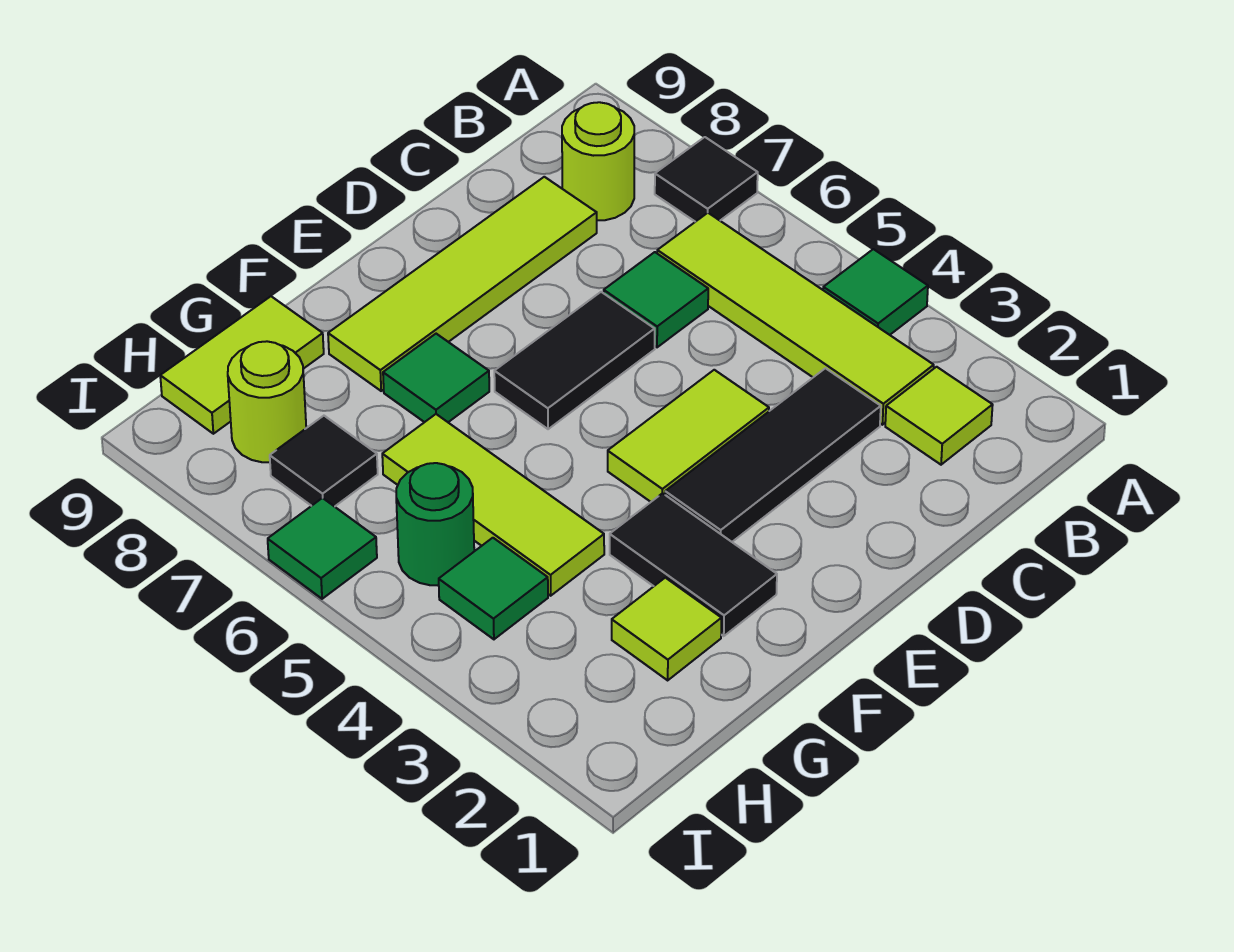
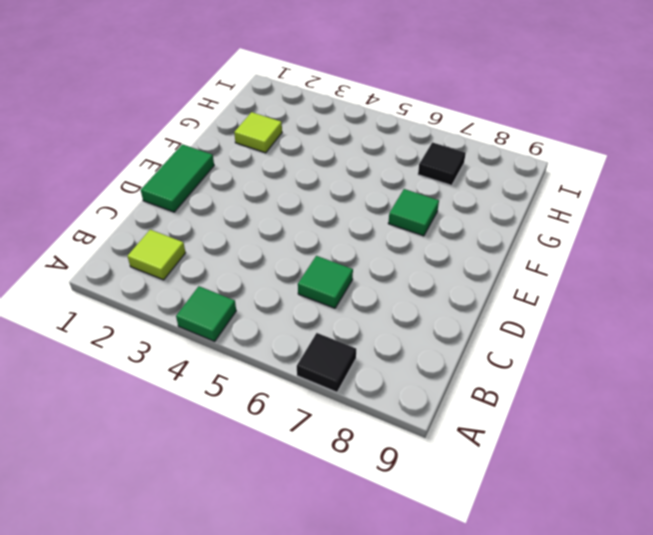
green 1x2 tile [141,144,214,212] -> none
none -> lime 1x4 tile [657,213,934,425]
none -> lime 1x1 round brick [562,102,634,220]
none -> black 1x3 tile [665,368,881,542]

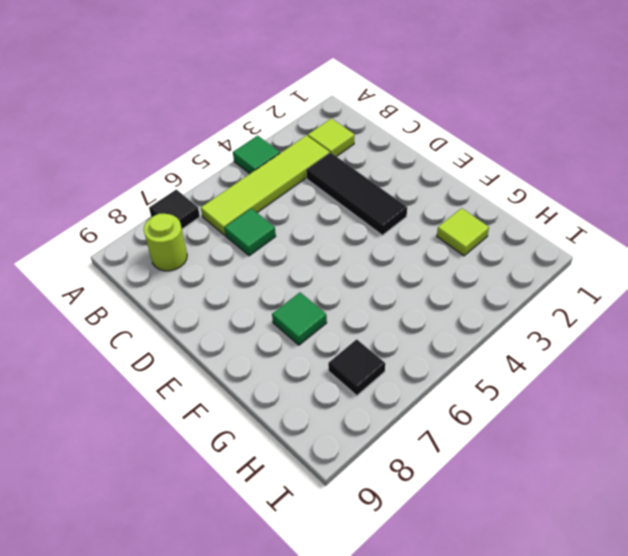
none -> lime 1x4 tile [328,177,597,391]
none -> lime 1x2 tile [608,370,769,502]
none -> black 1x2 tile [494,292,655,429]

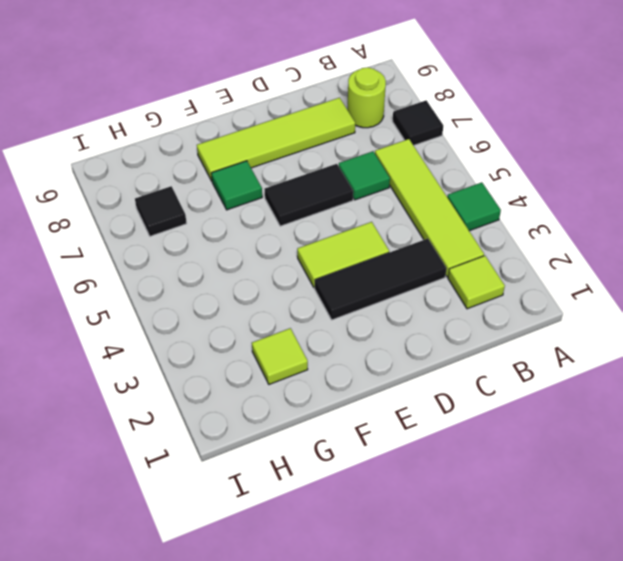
none -> black 1x2 tile [610,493,777,636]
none -> lime 1x3 tile [382,414,604,596]
none -> lime 1x2 tile [160,296,324,434]

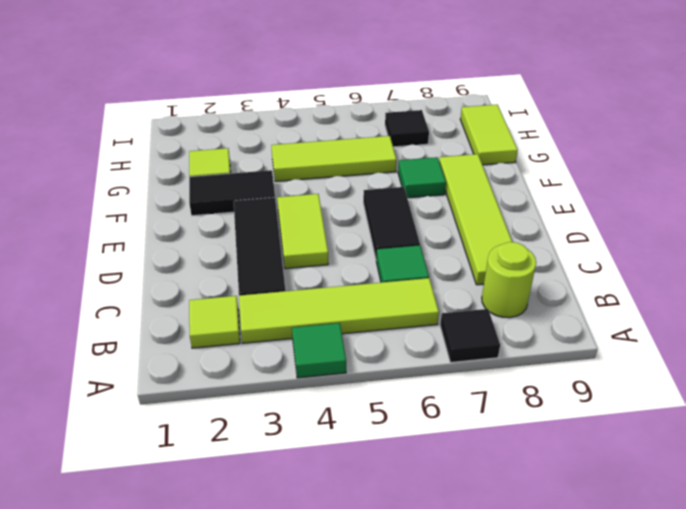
none -> green 1x1 tile [439,538,548,639]
none -> green 1x1 round brick [396,463,474,585]
none -> lime 1x1 round brick [228,341,306,462]

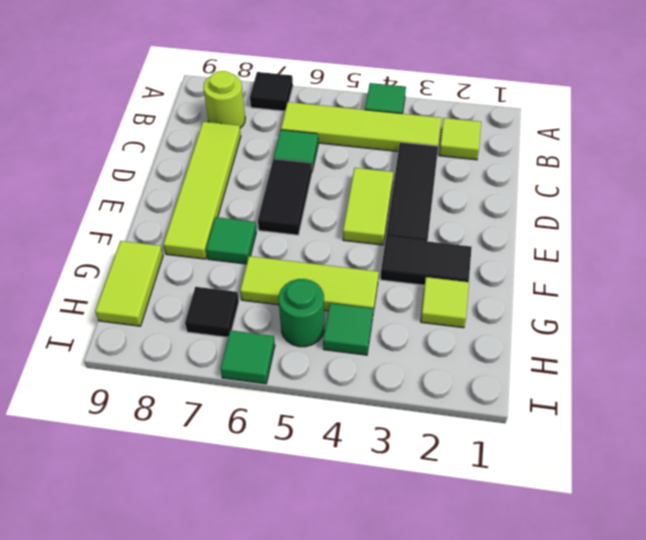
none -> lime 1x1 round brick [228,341,306,462]

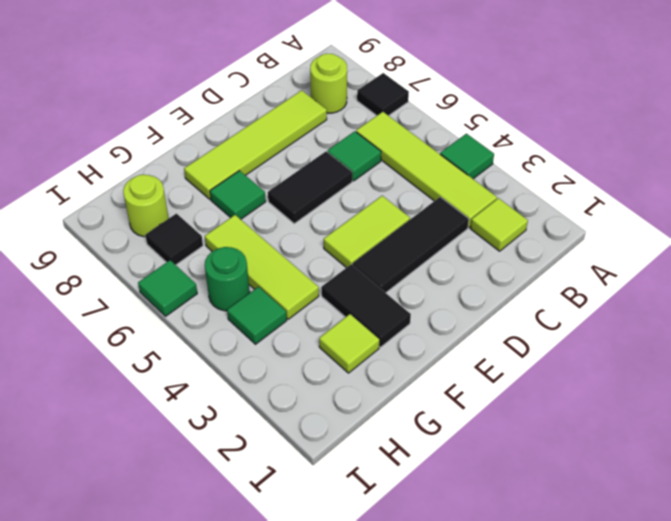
none -> lime 1x2 tile [160,296,324,434]

